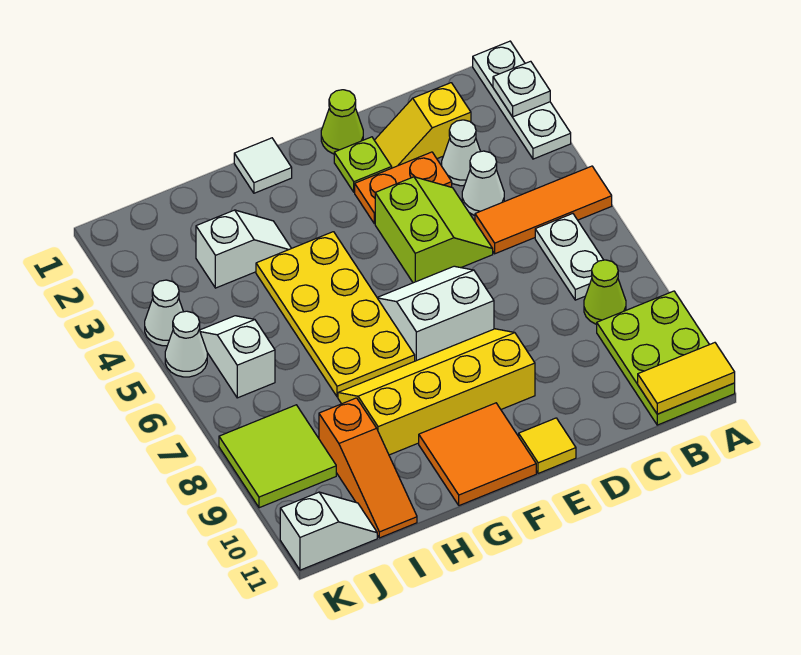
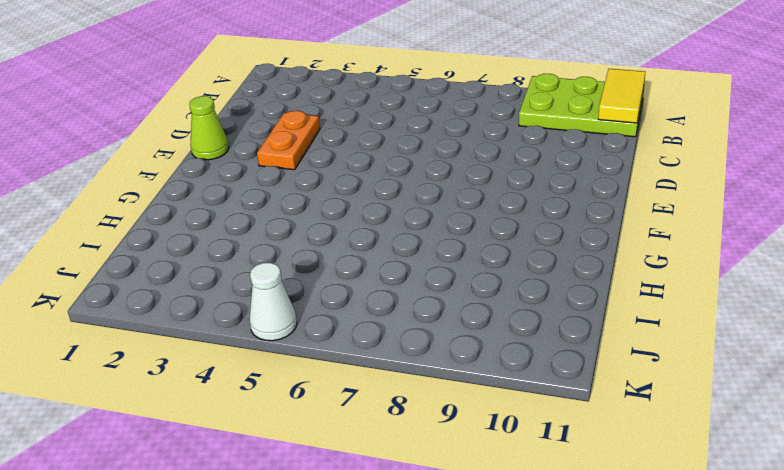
none -> white 1x3 plate [473,41,571,159]
none -> orange 1x3 tile [475,166,612,254]
none -> white 1x2 plate [535,214,603,300]

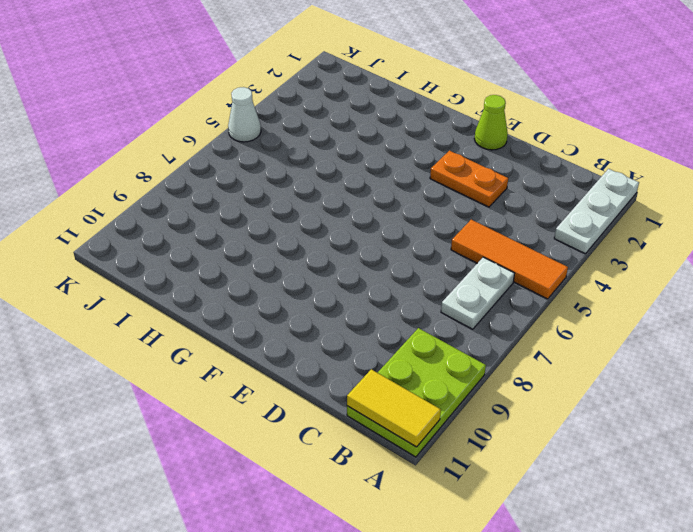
none -> lime 1x1 cone [584,260,626,324]
none -> yellow 1x2 slope [374,83,471,168]
none -> white 1x1 cone [442,120,481,186]

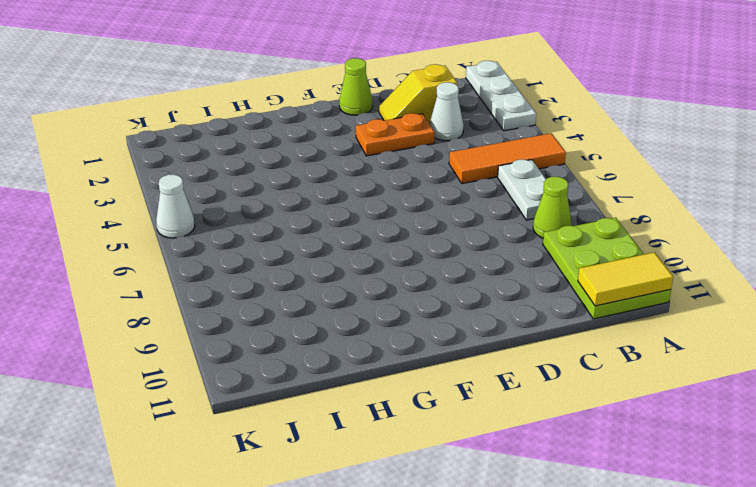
none -> white 1x1 cone [462,151,504,215]
none -> lime 2x2 slope [375,177,493,283]
none -> lime 1x1 plate [334,137,392,192]

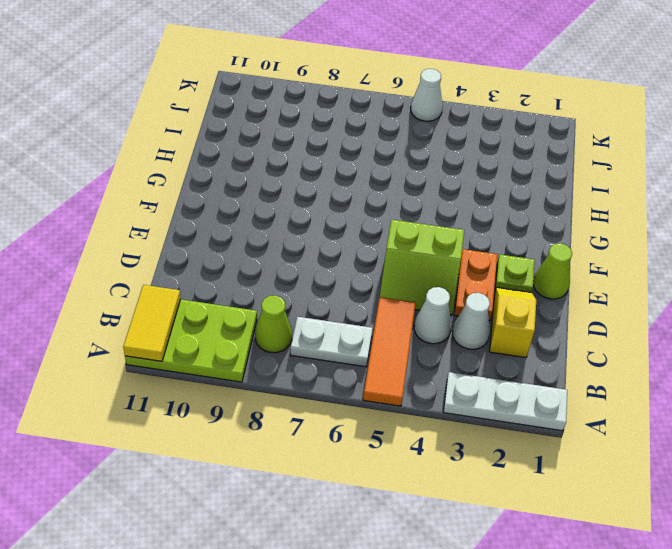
none -> white 2x2 slope [377,266,494,361]
none -> yellow 2x4 slope [338,329,535,455]
none -> yellow 1x1 tile [519,418,576,473]

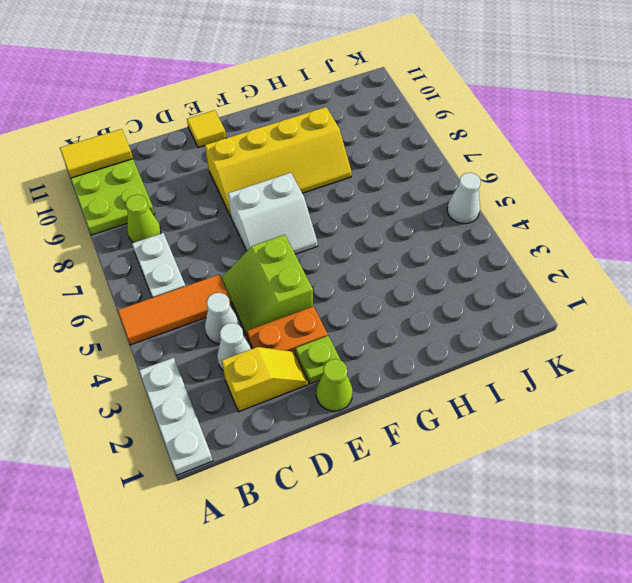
none -> orange 2x2 tile [419,403,536,506]
none -> white 1x1 tile [234,138,292,193]
none -> yellow 2x4 plate [256,232,415,397]

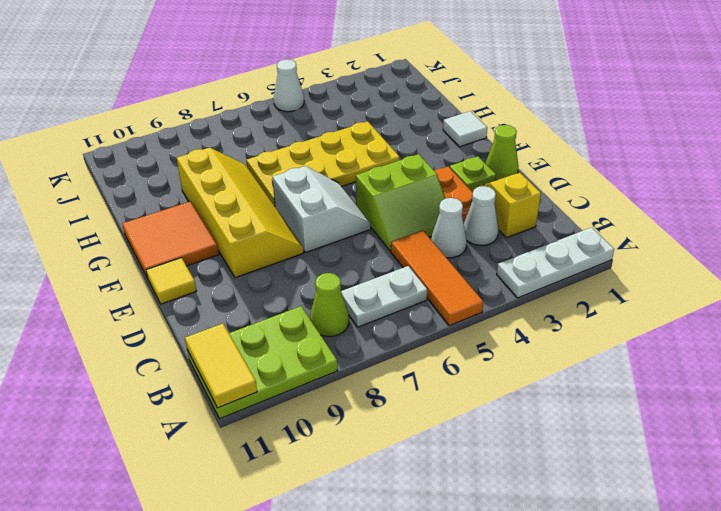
none -> white 1x2 slope [196,210,291,288]
none -> orange 1x3 slope [319,398,417,538]
none -> white 1x2 slope [200,316,275,398]

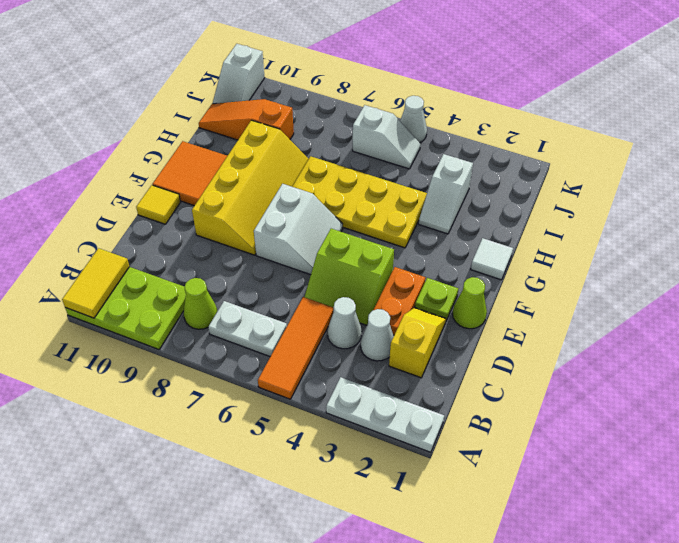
none -> lime 2x2 tile [219,405,336,508]
none -> white 1x1 cone [145,280,183,346]
none -> white 1x1 plate [493,61,550,117]

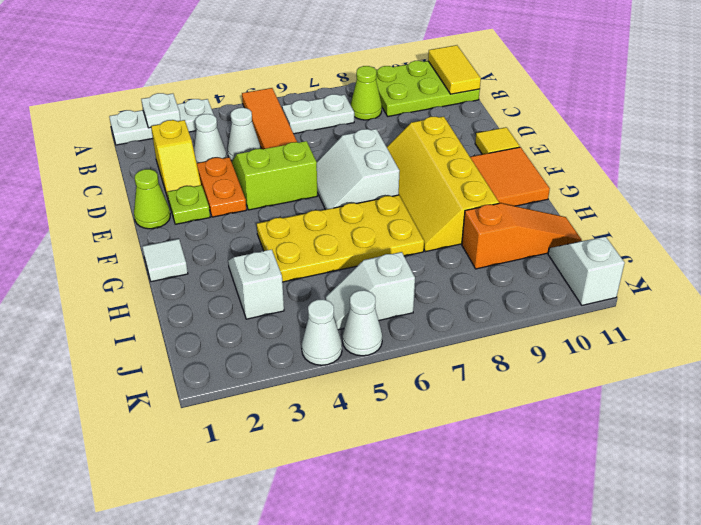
none -> lime 2x2 tile [219,405,336,508]

